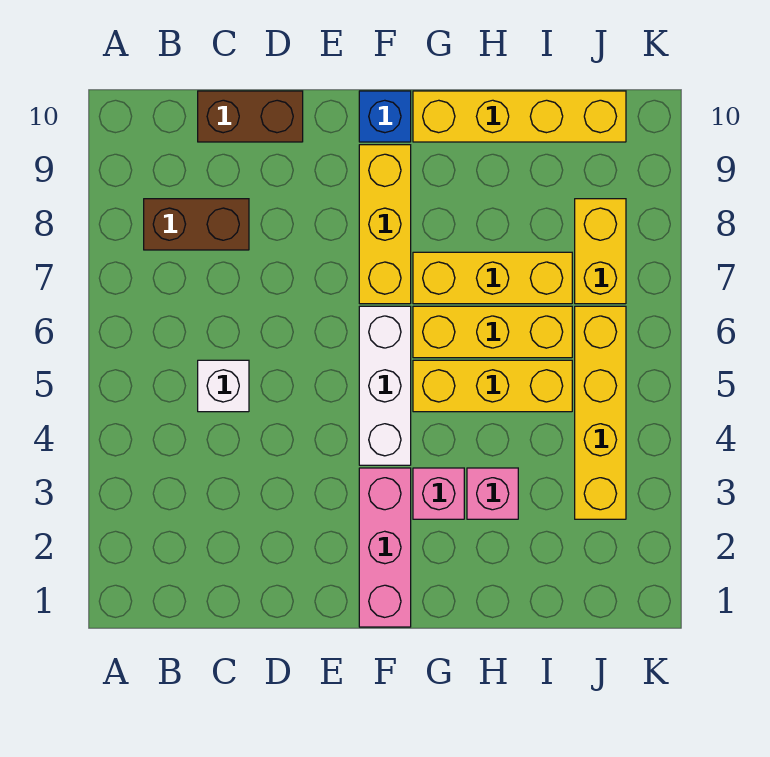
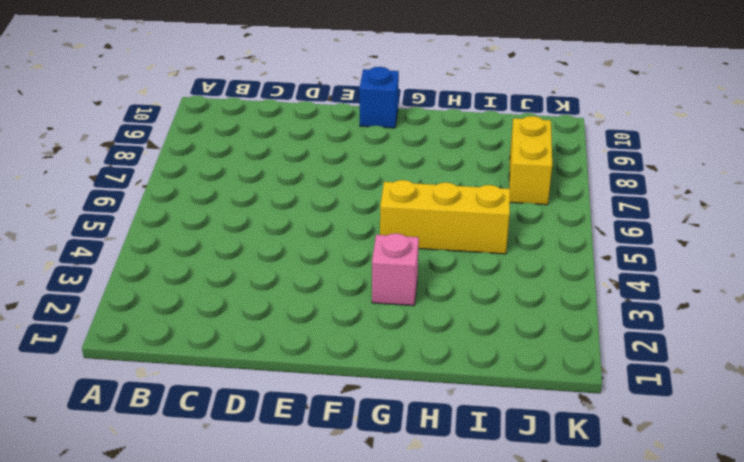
none -> brown 1x2 brick [144,199,249,250]
none -> white 1x1 brick [198,360,249,412]
none -> brown 1x2 brick [198,91,303,142]

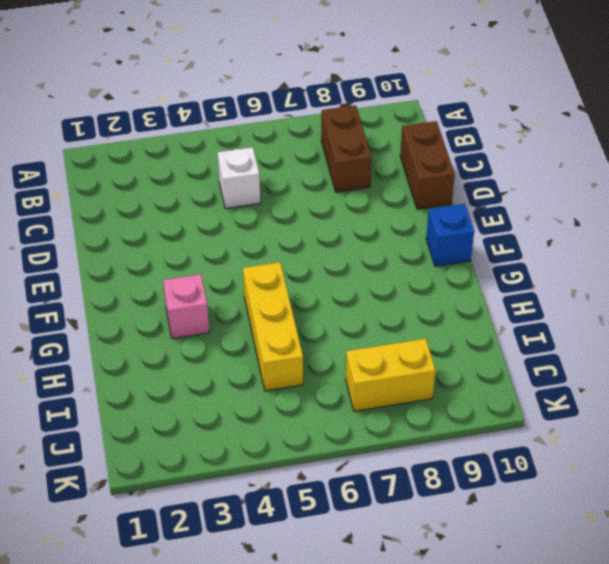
none -> pink 1x3 brick [359,468,411,627]
none -> white 1x3 brick [359,306,411,465]
none -> yellow 1x3 brick [359,145,411,304]

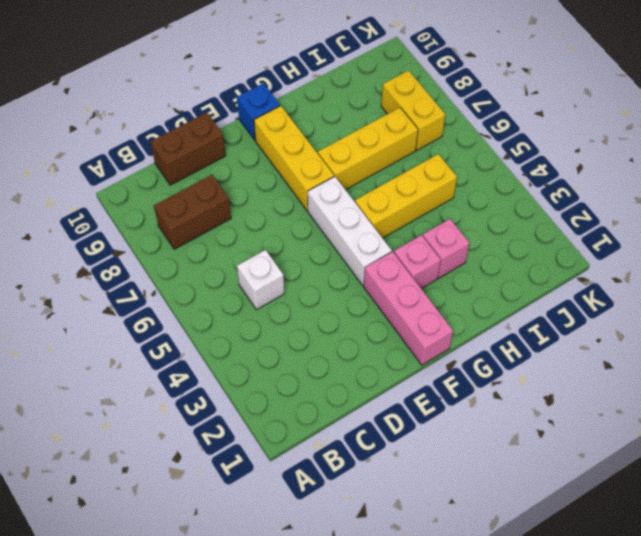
none -> yellow 1x3 brick [413,306,572,358]
none -> yellow 1x4 brick [413,91,626,142]
none -> yellow 1x4 brick [575,306,626,519]

